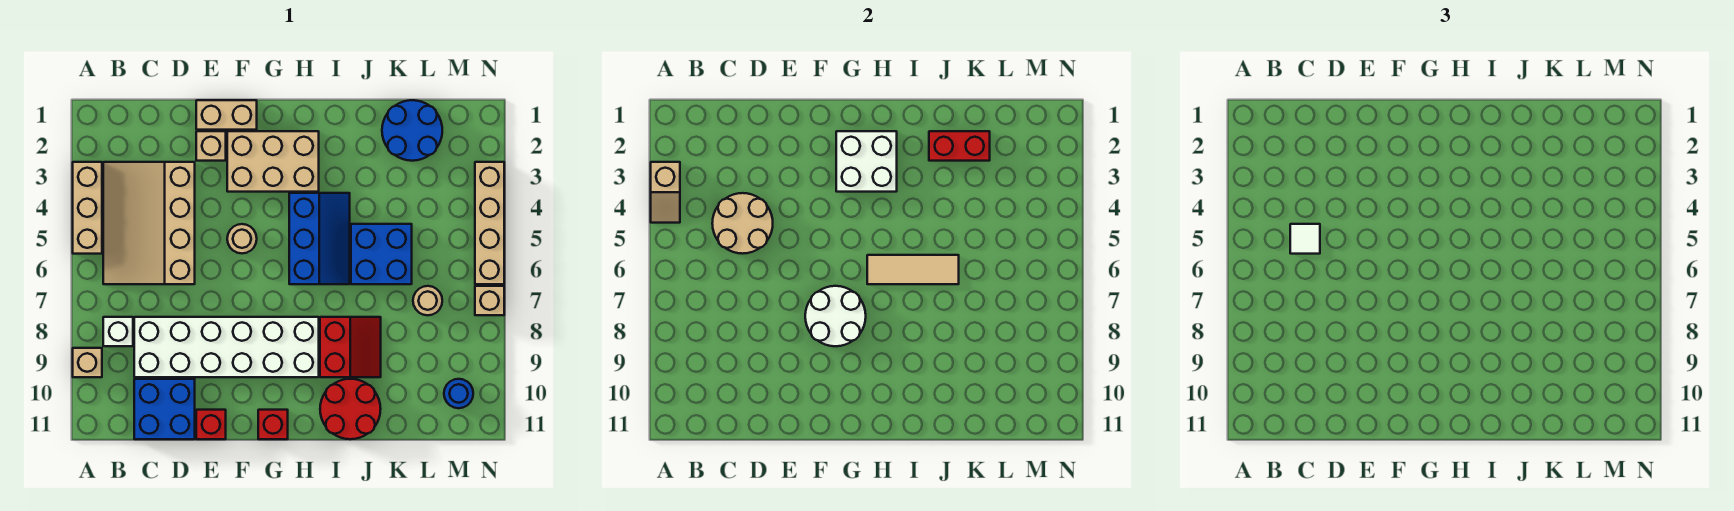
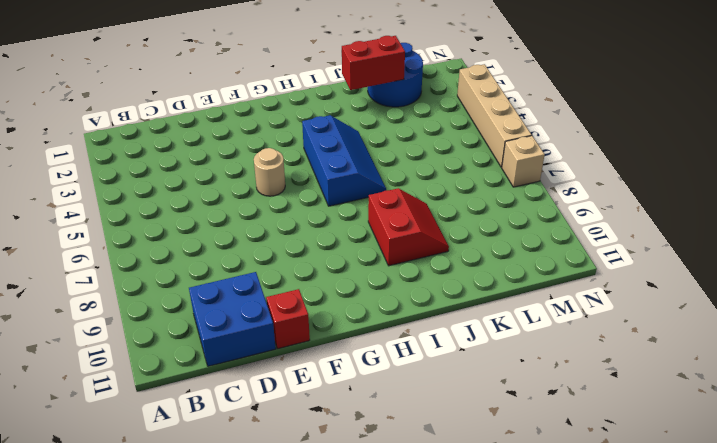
none -> tan 1x3 brick [73,162,102,254]
none -> tan 1x1 brick [73,348,102,377]
none -> tan 3x4 slope [103,162,195,284]

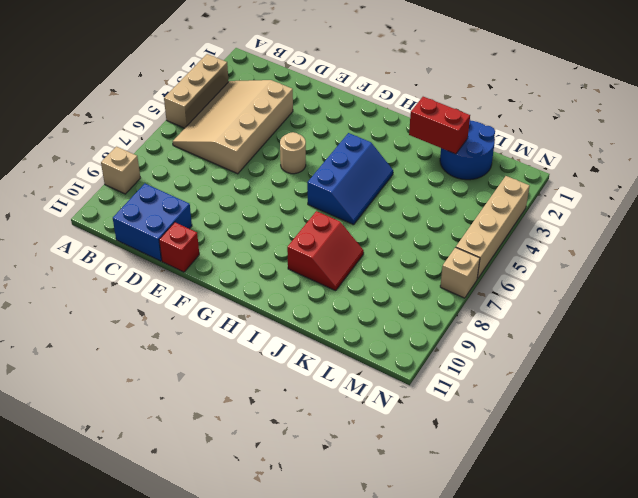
none -> white 1x1 brick [103,317,133,346]
none -> white 2x6 brick [134,317,319,377]
none -> tan 1x2 brick [196,100,257,130]

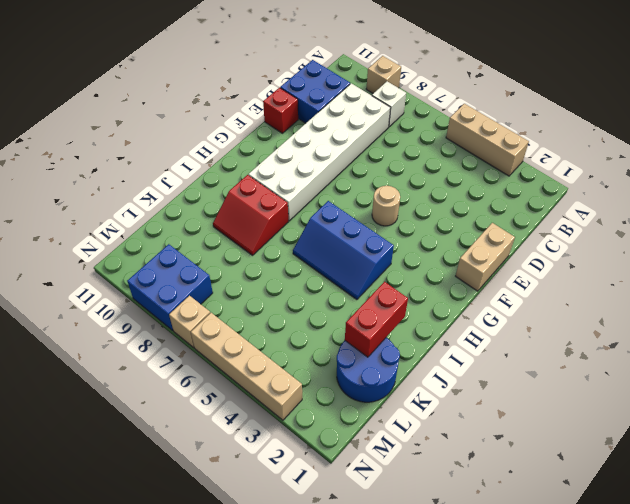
blue 2x2 brick [127,244,213,330] -> blue 2x2 brick moved to [351,224,412,284]
none -> tan 3x4 slope [103,162,195,284]
none -> tan 1x1 brick [196,131,226,161]
none -> tan 2x3 brick [227,131,319,192]

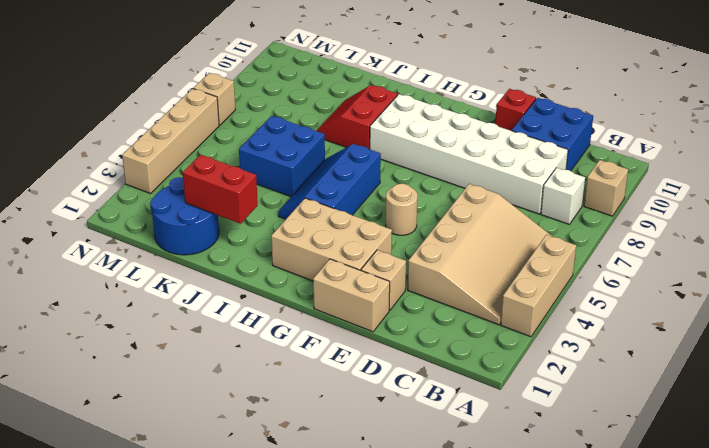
none -> red 1x1 brick [258,410,288,439]
none -> red 2x2 round brick [320,379,381,439]
none -> tan 1x1 round brick [413,286,442,315]

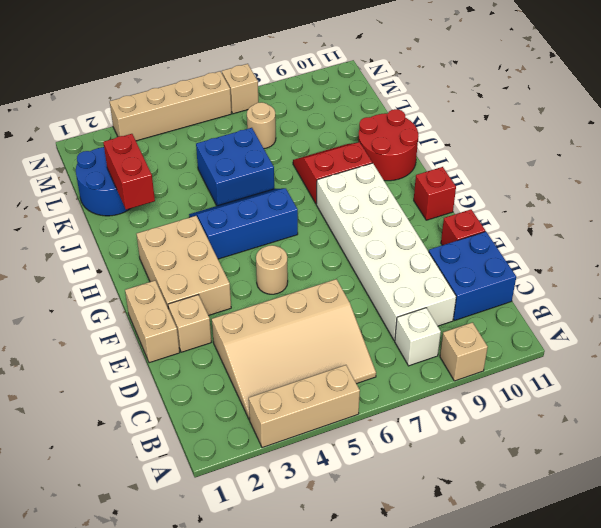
none -> blue 1x1 round brick [444,379,473,408]
none -> tan 1x2 slope [651,162,680,223]
none -> tan 2x2 round brick [712,193,773,254]

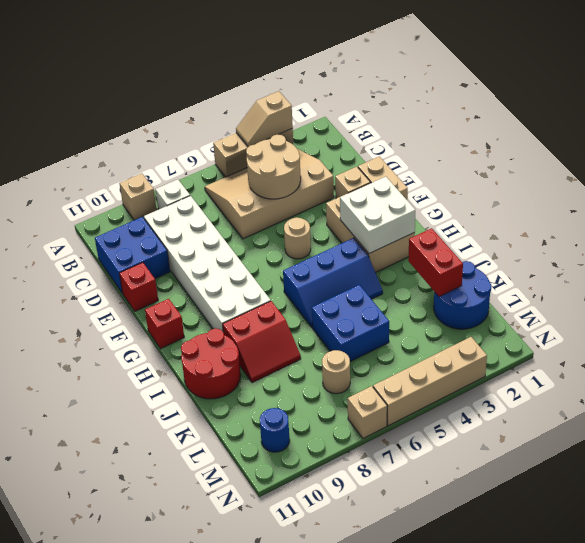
none -> white 2x2 round brick [805,286,866,346]
none -> tan 1x3 tile [867,255,959,284]
none -> white 1x1 tile [1290,224,1320,254]

